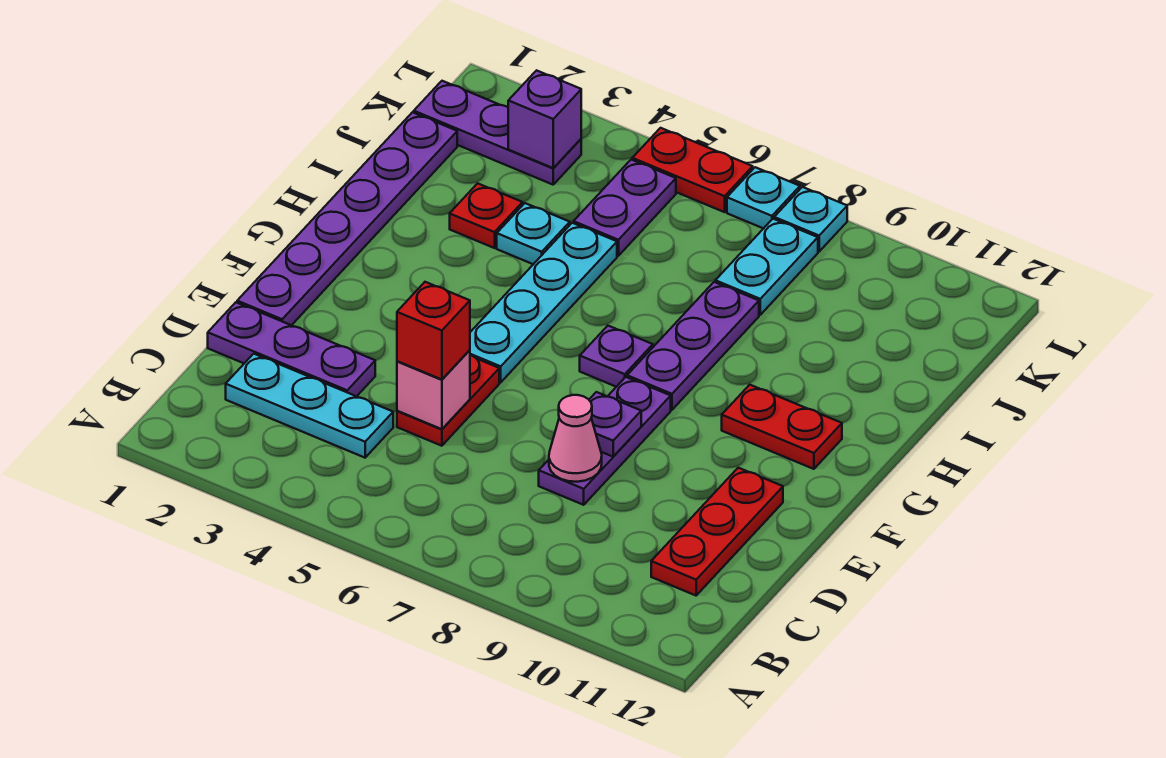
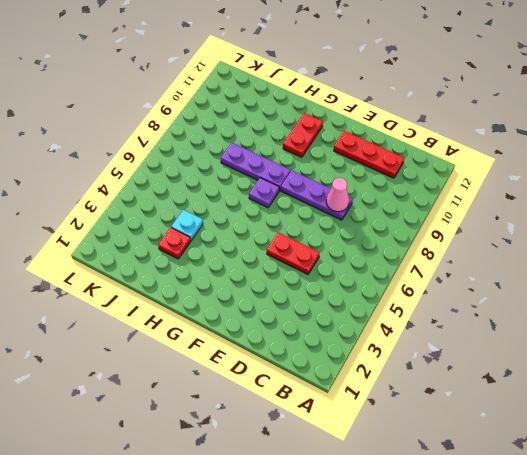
none -> cyan 1x3 plate [226,354,393,458]
none -> purple 1x3 plate [208,302,375,396]
none -> purple 1x6 plate [237,112,457,325]

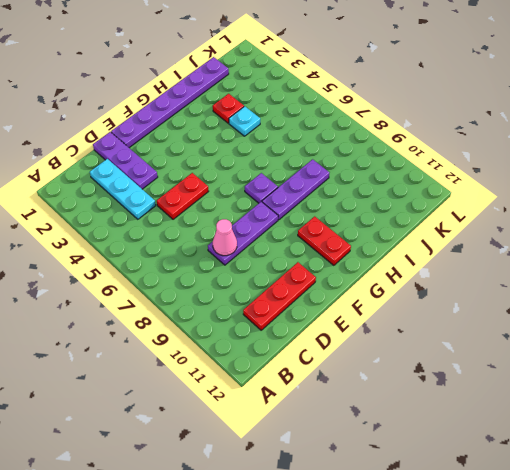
none -> cyan 1x4 plate [470,223,617,382]
none -> purple 1x2 plate [574,160,676,256]
none -> cyan 1x2 plate [715,219,818,315]

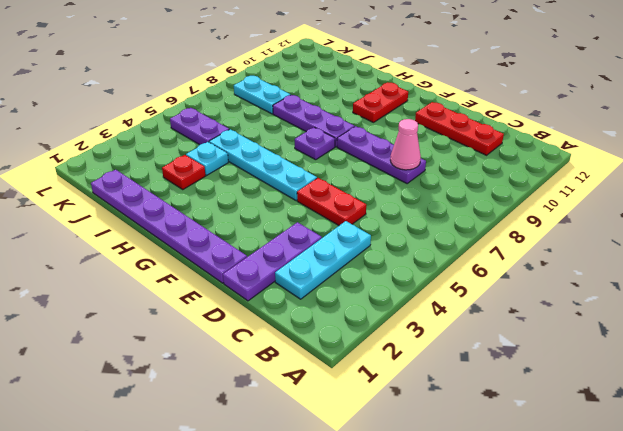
none -> purple 1x3 plate [414,81,581,185]
none -> red 1x2 plate [632,128,753,212]
none -> cyan 1x1 plate [727,167,800,229]

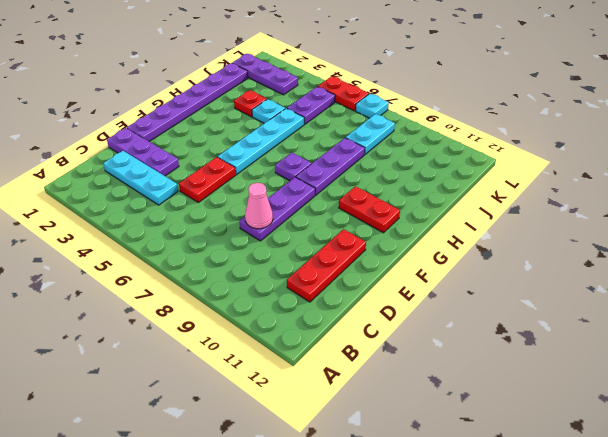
none -> cyan 1x1 plate [774,187,847,251]
none -> pink 1x1 brick [397,350,470,429]
none -> purple 1x1 plate [589,392,641,457]

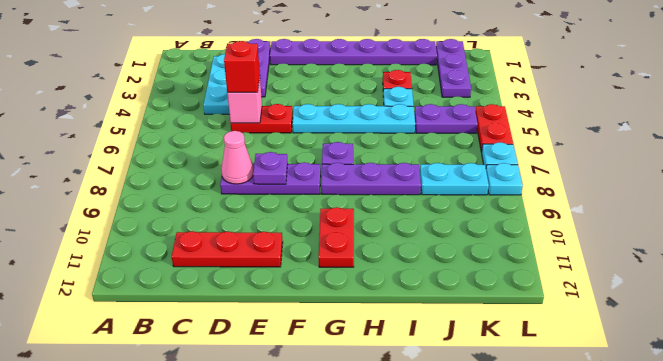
none -> purple 1x1 brick [508,70,581,168]

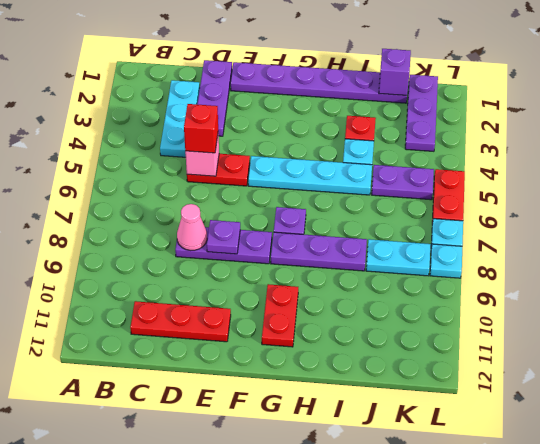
purple 1x1 brick [379,49,411,95] -> purple 1x1 brick moved to [508,70,581,168]

